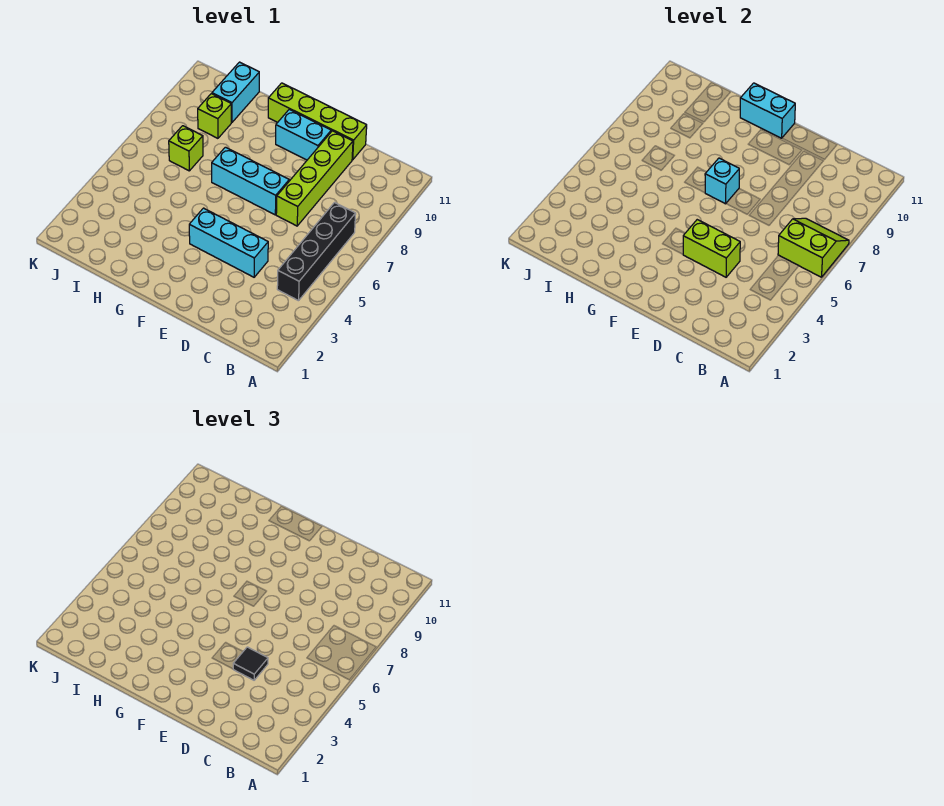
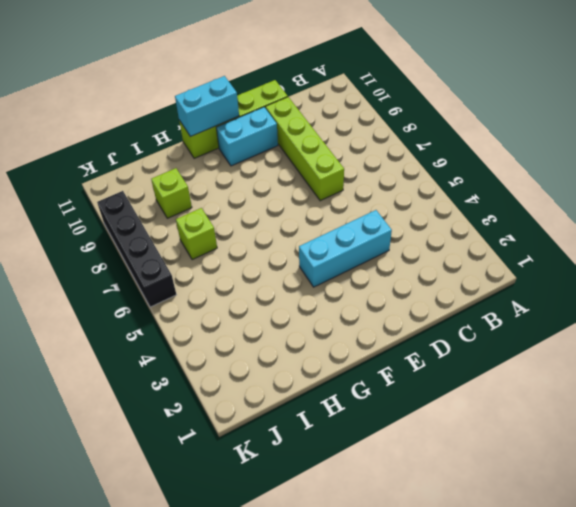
black 1x4 brick [97,191,176,307] -> black 1x4 brick moved to [277,203,356,301]
none -> cyan 1x3 brick [212,147,289,215]
none -> cyan 1x2 brick [212,62,259,122]
none -> lime 2x2 slope [778,218,849,277]

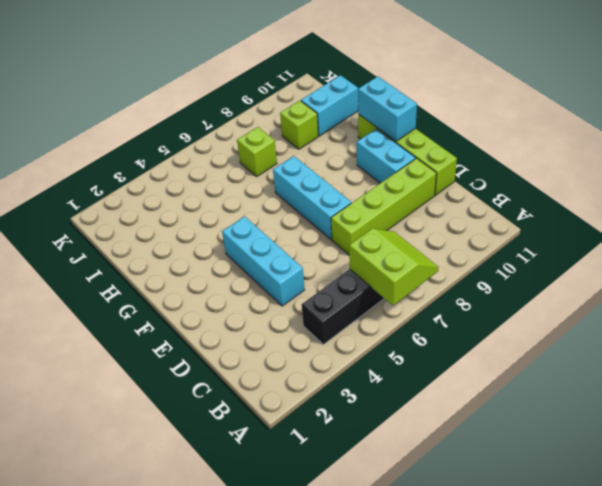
none -> lime 1x2 brick [683,220,740,277]
none -> cyan 1x1 brick [705,158,739,204]
none -> black 1x1 tile [233,647,268,680]

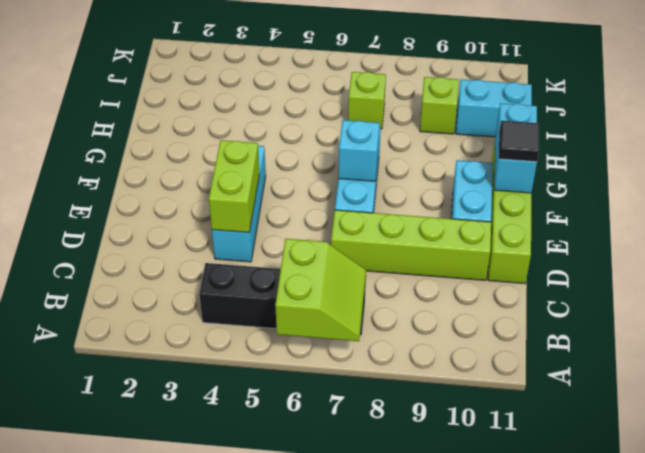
black 1x1 tile [499,121,539,162] -> black 1x1 tile moved to [233,647,268,680]

